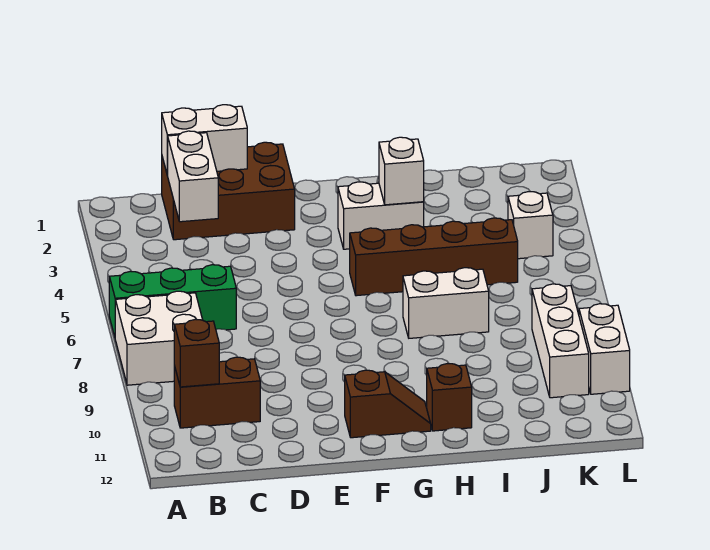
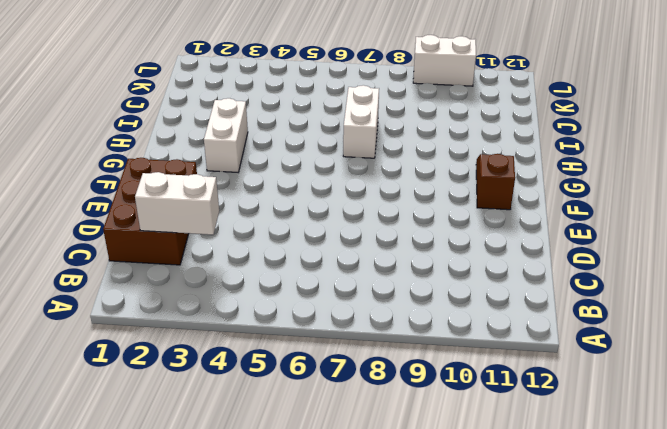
none -> green 1x3 brick [109,265,236,336]
none -> white 2x2 brick [115,291,203,385]
none -> brown 1x2 brick [174,357,260,428]

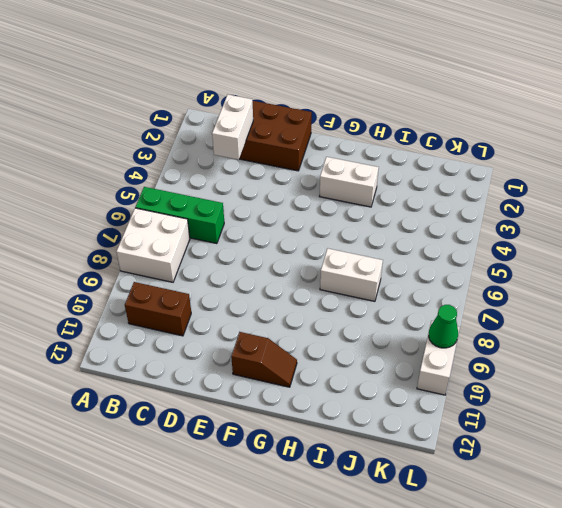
green 1x1 cone [429,305,458,348] -> none
none -> brown 1x4 brick [350,218,518,296]
none -> brown 1x1 brick [427,364,472,431]
none -> white 1x1 brick [508,192,553,259]

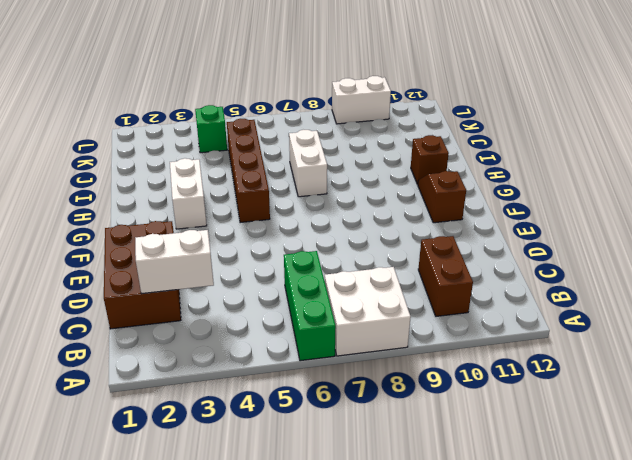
green 1x1 brick [195,105,227,153] -> white 1x1 brick [508,192,553,259]
none -> white 1x3 brick [532,284,589,398]
none -> brown 1x1 brick [174,319,219,387]
none -> white 1x2 brick [162,105,247,175]

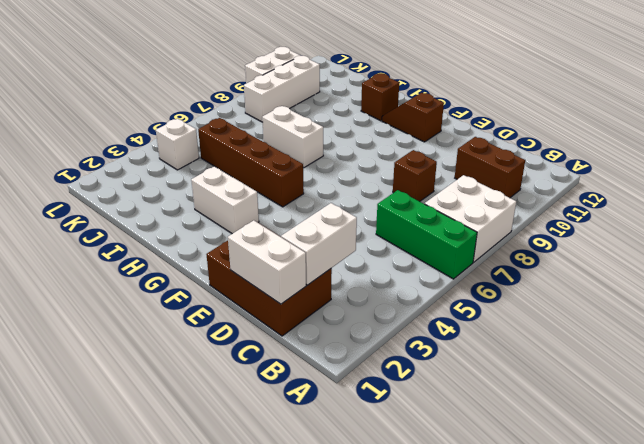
brown 1x1 brick [393,150,437,201] -> brown 1x1 brick moved to [174,319,219,387]
none -> white 1x1 brick [379,137,424,205]

